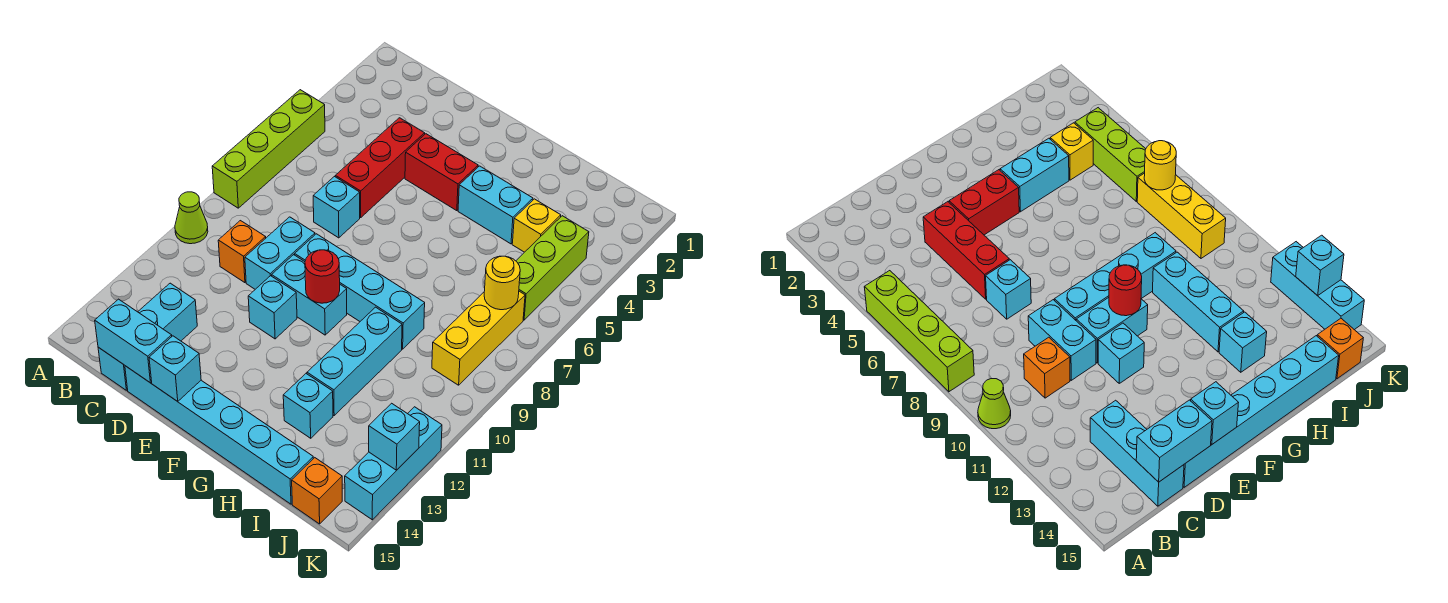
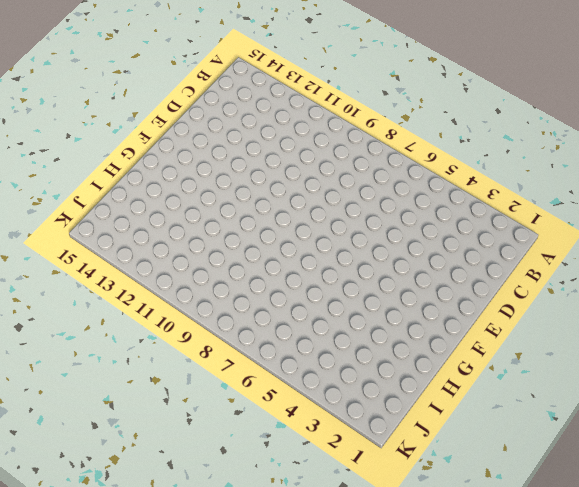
none -> lime 1x4 brick [212,90,325,208]
none -> lime 1x1 cone [175,192,208,244]
none -> orange 1x1 brick [218,221,266,283]

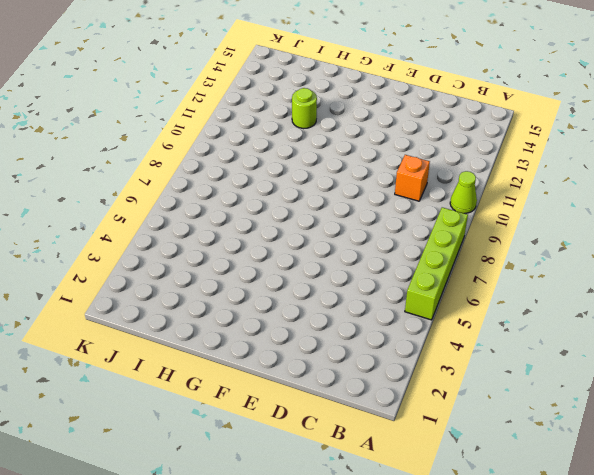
lime 1x1 round brick [292,88,317,129] -> cyan 1x3 brick [307,307,402,415]
none -> cyan 1x3 brick [98,283,197,390]
none -> red 1x3 brick [335,118,425,218]
none -> cyan 1x1 brick [313,177,360,238]

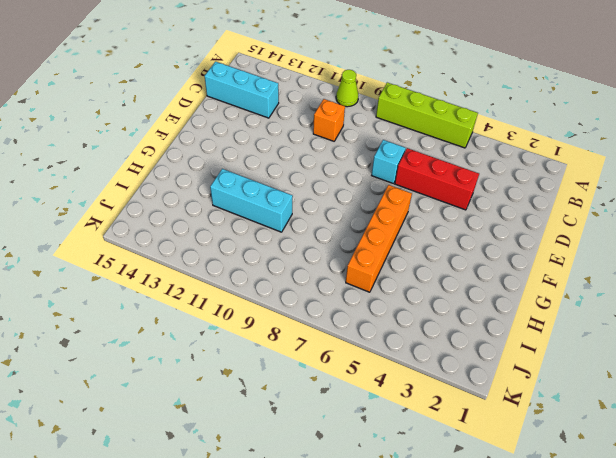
orange 1x4 brick [346,185,412,292] -> none
none -> cyan 1x2 brick [245,217,315,289]
none -> cyan 1x6 brick [125,366,313,504]
none -> red 1x2 brick [405,134,478,211]

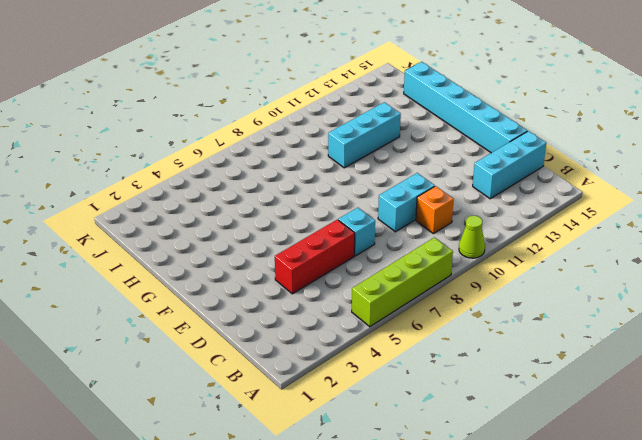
none -> red 1x2 brick [405,134,478,211]
none -> cyan 1x4 brick [295,234,425,349]
none -> cyan 1x2 brick [272,255,347,335]

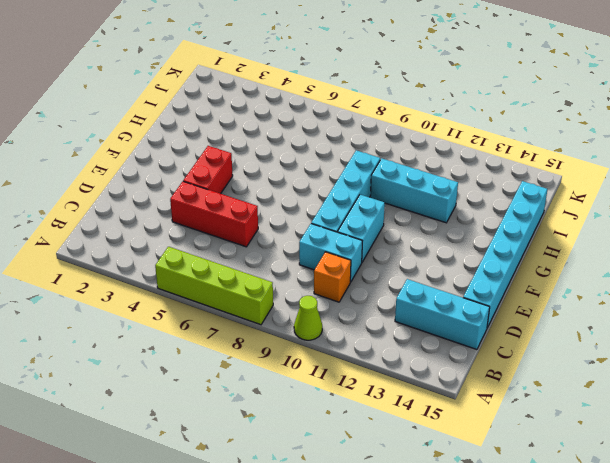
none -> cyan 1x1 brick [313,177,360,238]
none -> cyan 1x1 brick [248,276,297,339]
none -> cyan 1x2 brick [458,166,533,244]

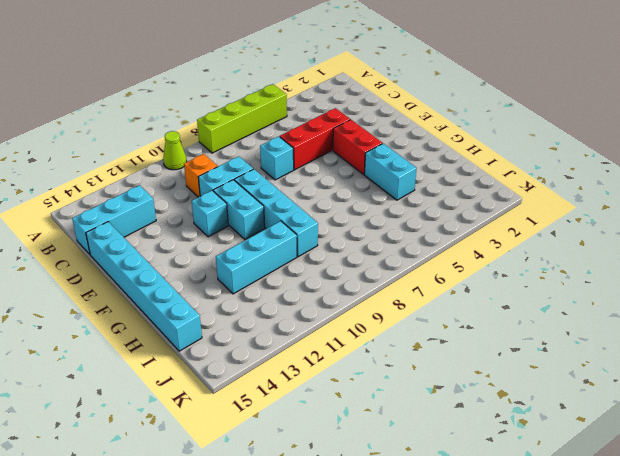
none -> cyan 1x1 brick [283,374,333,438]
none -> yellow 1x1 brick [512,199,561,252]
none -> lime 1x3 brick [516,216,589,320]

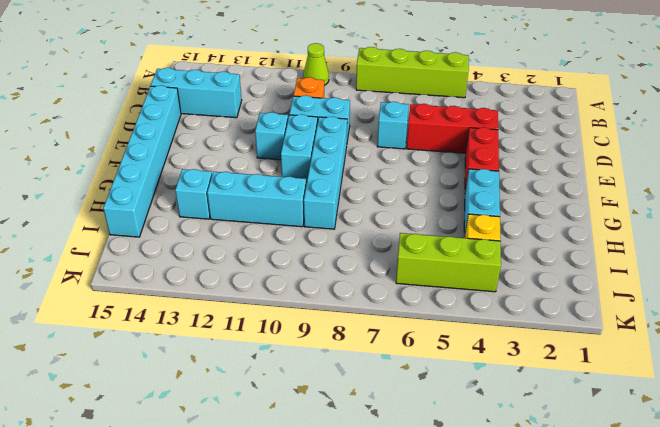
none -> yellow 1x3 brick [432,291,525,385]
none -> orange 1x1 brick [292,458,342,524]
none -> cyan 1x3 brick [345,407,442,520]

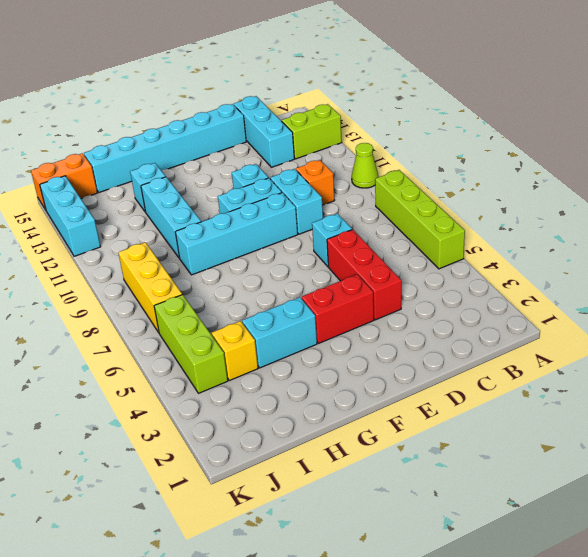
lime 1x2 brick [282,104,342,159] -> none
orange 1x2 brick [31,153,97,210] -> orange 1x1 brick [292,458,342,524]
none -> cyan 1x2 brick [95,299,172,383]
none -> cyan 1x1 brick [149,336,201,401]
none -> red 1x1 round brick [305,250,340,303]

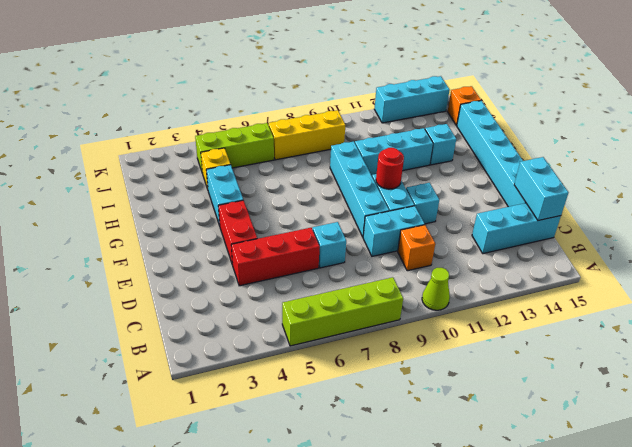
none -> cyan 1x1 brick [149,336,201,401]
none -> yellow 1x1 round brick [484,256,520,310]
none -> cyan 1x1 brick [369,403,420,470]

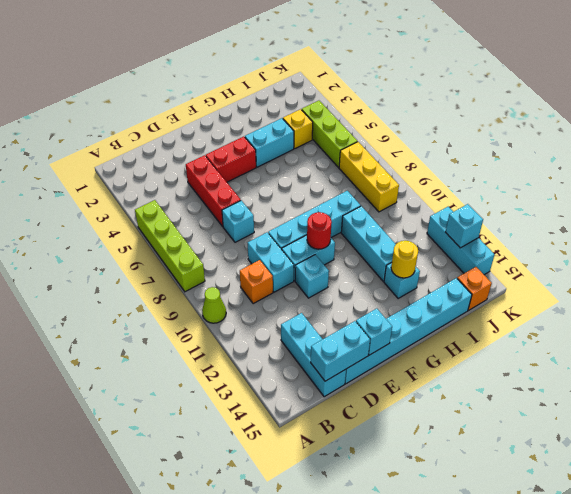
yellow 1x1 round brick [391,241,418,278] -> yellow 1x1 round brick moved to [484,256,520,310]

